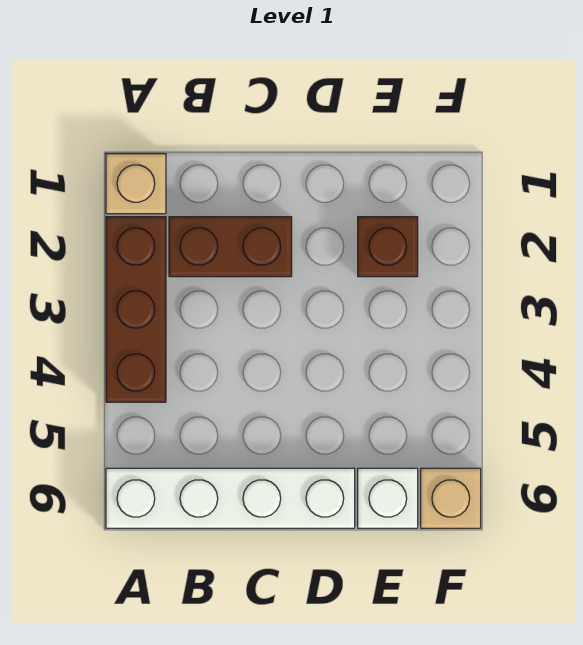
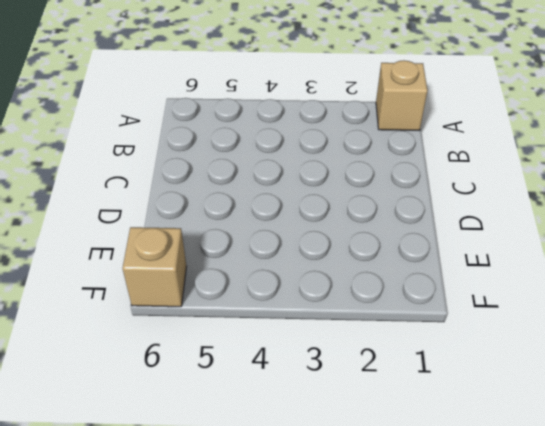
none -> brown 1x3 brick [106,217,166,402]
none -> white 1x4 brick [106,468,355,528]

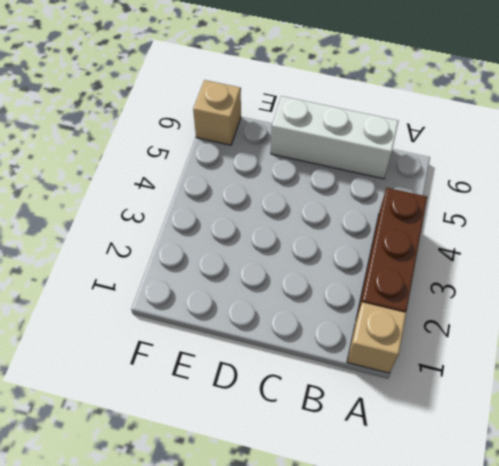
white 1x3 brick [271,96,398,179] -> white 1x4 brick [106,468,355,528]
none -> brown 1x2 brick [169,217,292,277]
none -> brown 1x1 brick [358,217,418,277]

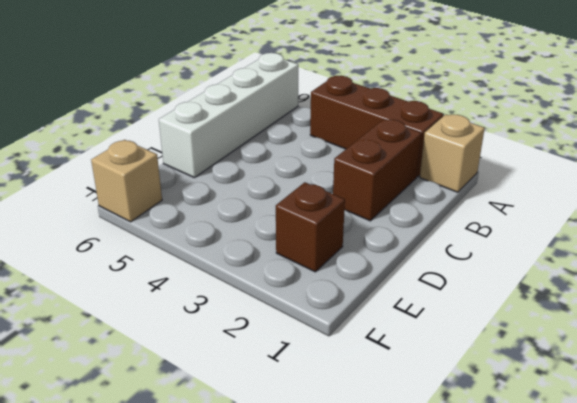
none -> white 1x1 brick [358,468,418,528]

